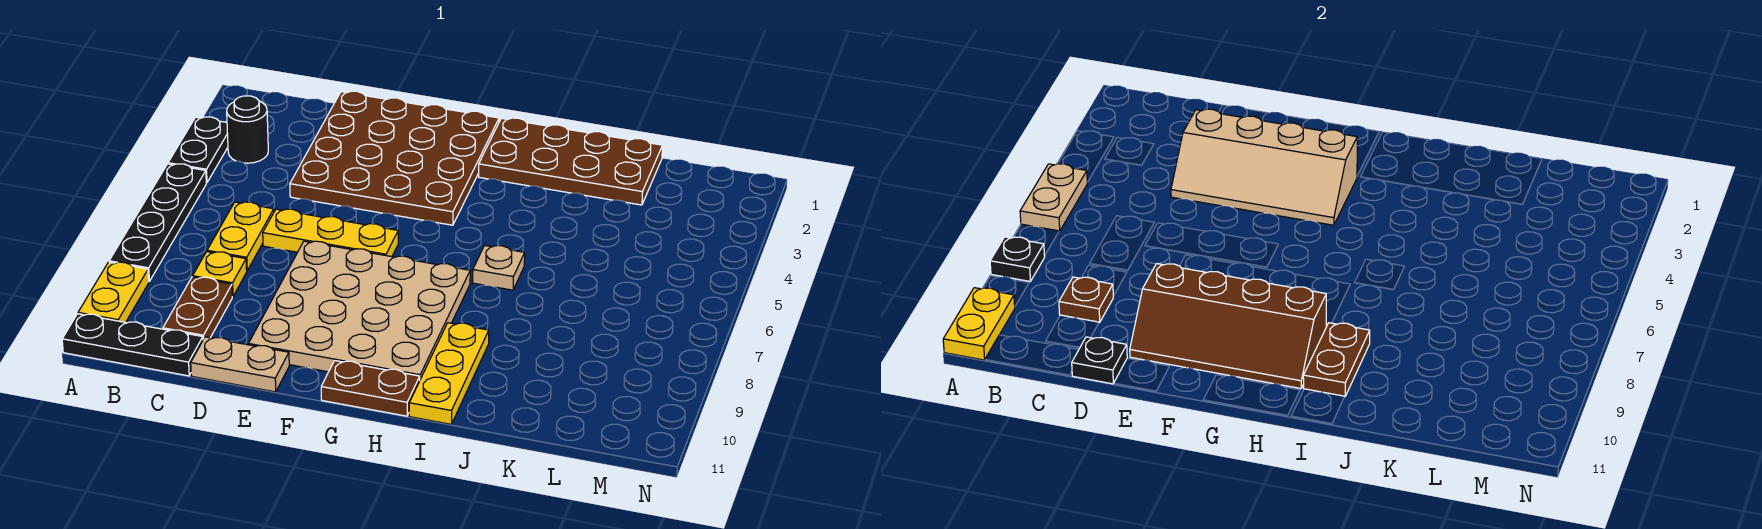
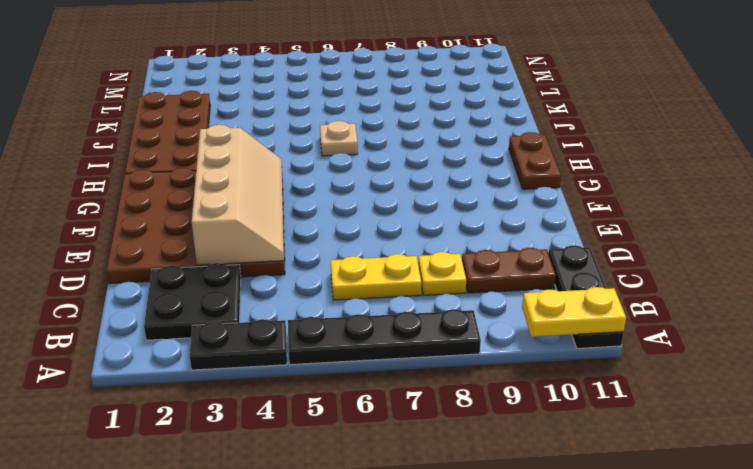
black 2x2 plate [144,263,241,340] -> black 1x1 round brick [227,96,268,163]
none -> yellow 1x2 plate [78,262,149,322]
none -> yellow 1x3 plate [263,209,398,257]
none -> tan 1x2 plate [191,337,289,392]

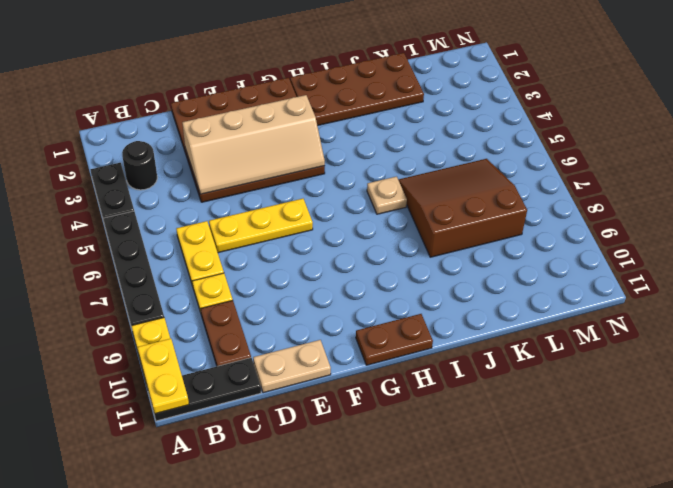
brown 3x3 slope [398,159,527,257] -> none
none -> tan 4x4 plate [249,241,470,379]
none -> yellow 1x3 plate [409,323,489,424]
none -> tan 1x2 plate [1020,164,1087,231]

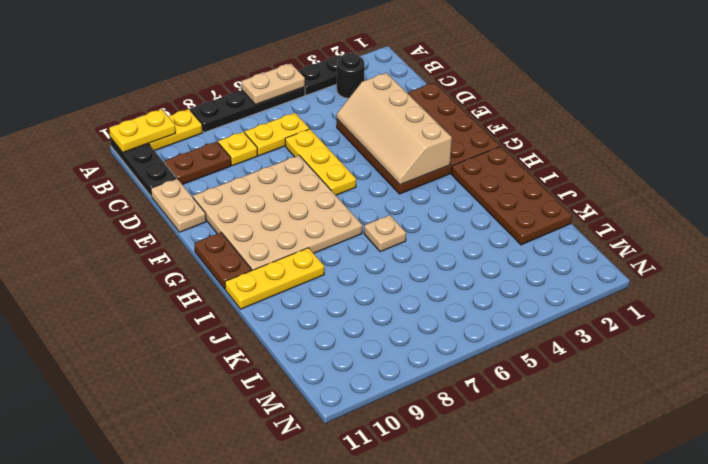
none -> black 1x1 plate [990,237,1045,281]
none -> brown 1x1 plate [1059,277,1113,322]
none -> black 1x1 plate [1072,337,1127,384]

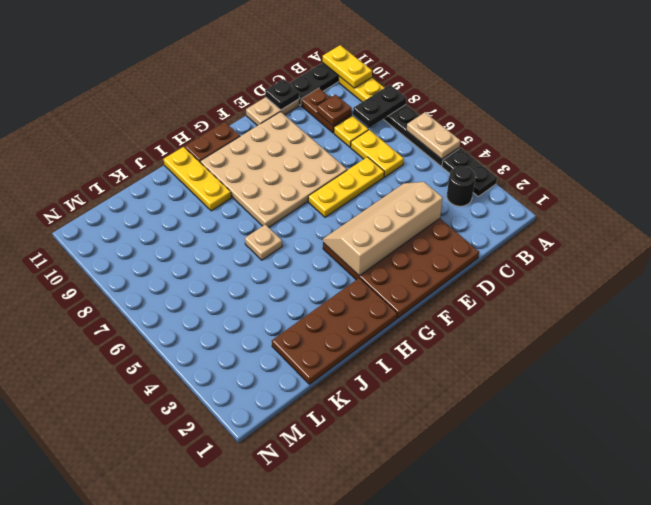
black 1x2 plate [353,85,406,128] -> black 1x1 plate [990,237,1045,281]
none -> brown 2x4 slope [1130,264,1326,389]
none -> brown 1x2 plate [1303,323,1370,396]

